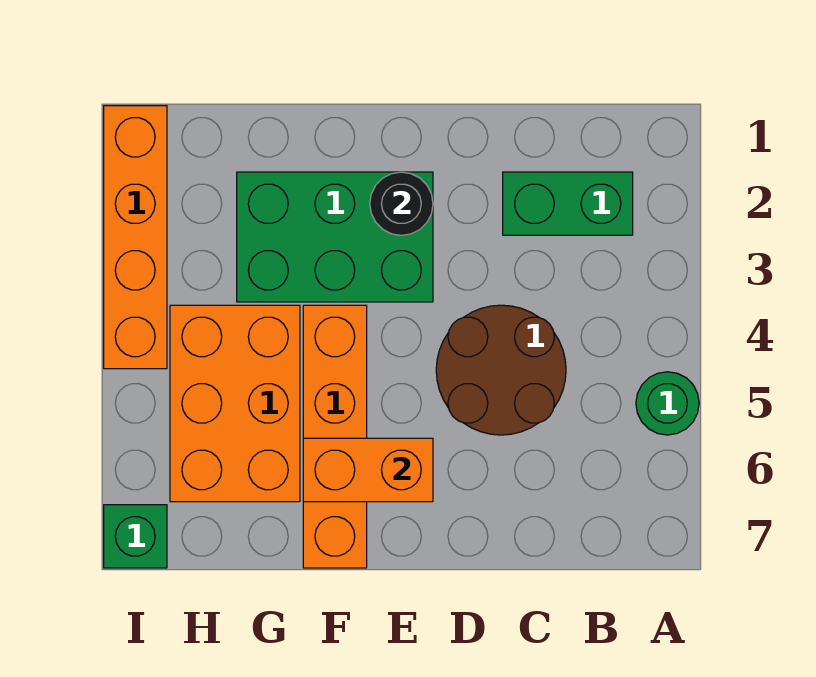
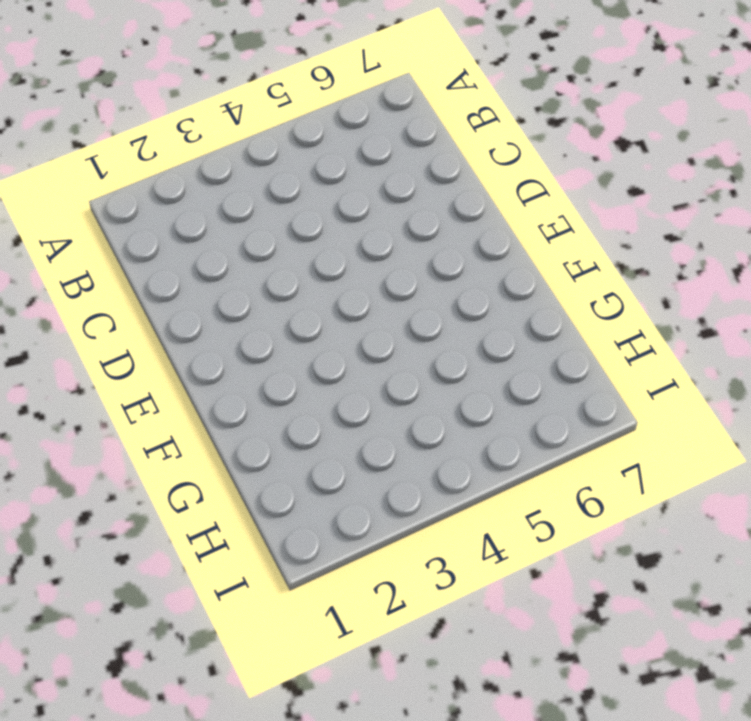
none -> green 1x1 round brick [636,372,699,435]
none -> green 1x2 brick [503,172,633,235]

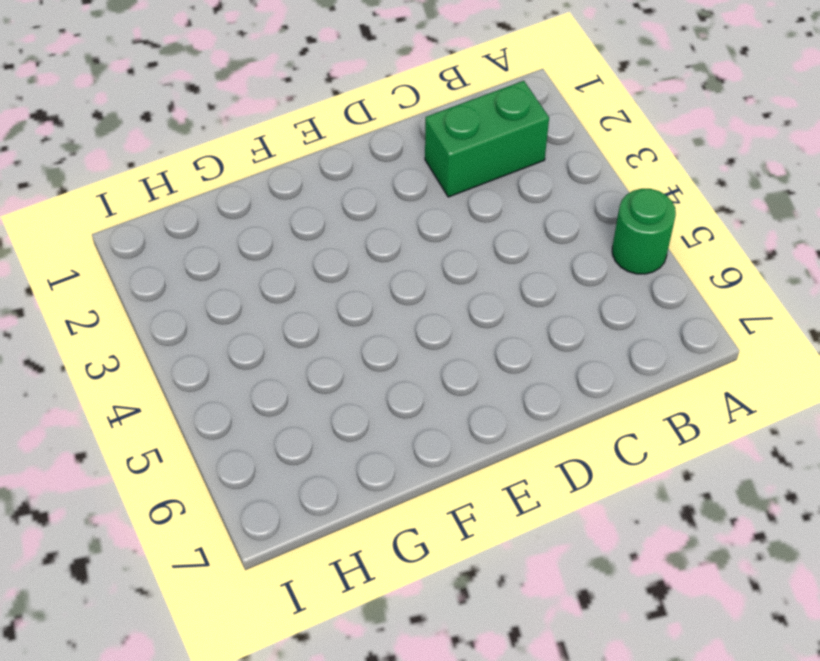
none -> brown 2x2 round brick [436,305,566,435]
none -> green 2x3 brick [237,172,433,302]

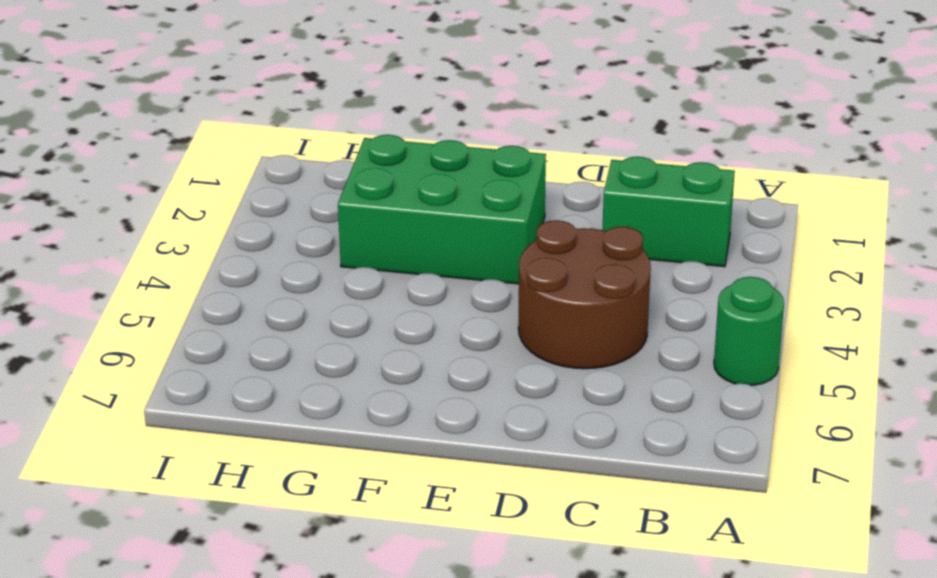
none -> orange 1x4 brick [303,305,367,568]
none -> orange 2x3 brick [170,305,300,502]

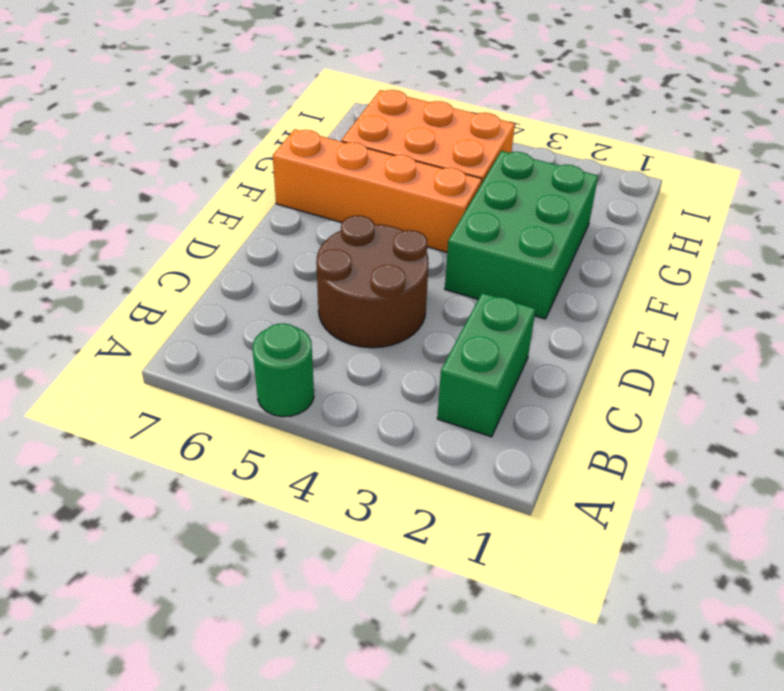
none -> orange 1x4 brick [104,106,167,369]
none -> green 1x1 brick [104,505,167,568]

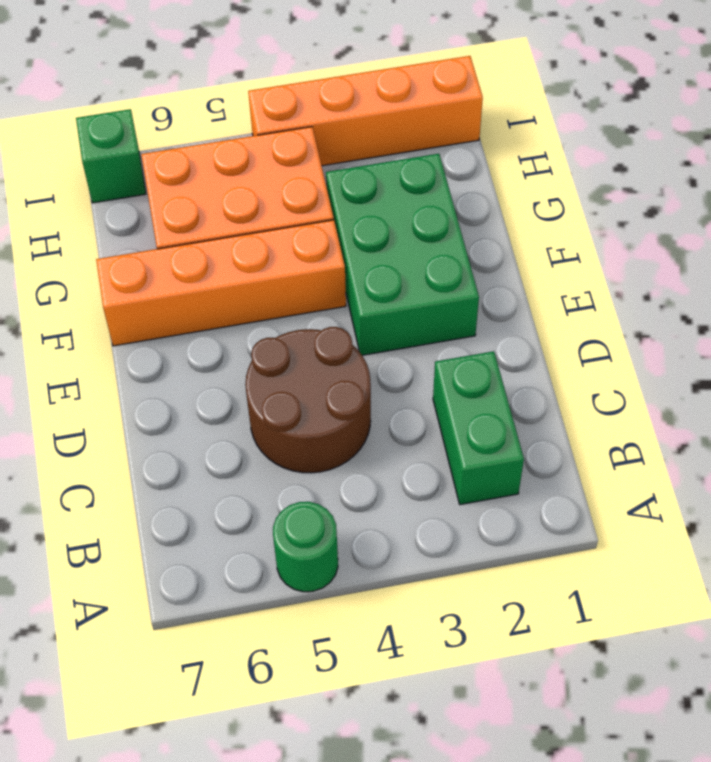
none -> black 1x1 round brick [370,172,433,235]
none -> orange 1x2 brick [303,438,433,502]

